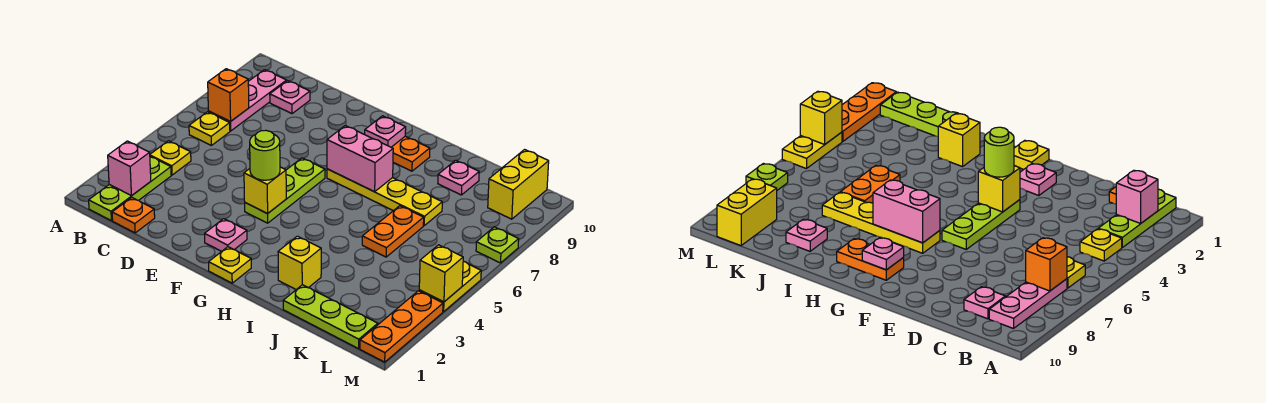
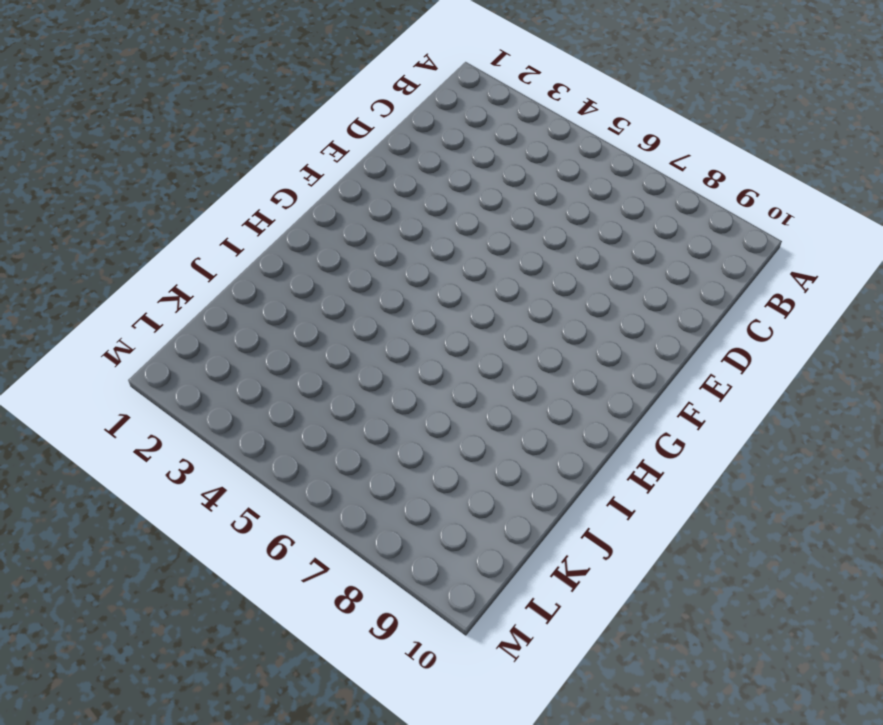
none -> lime 1x3 plate [89,156,171,221]
none -> yellow 1x1 plate [150,141,191,175]
none -> yellow 1x1 plate [189,112,230,145]

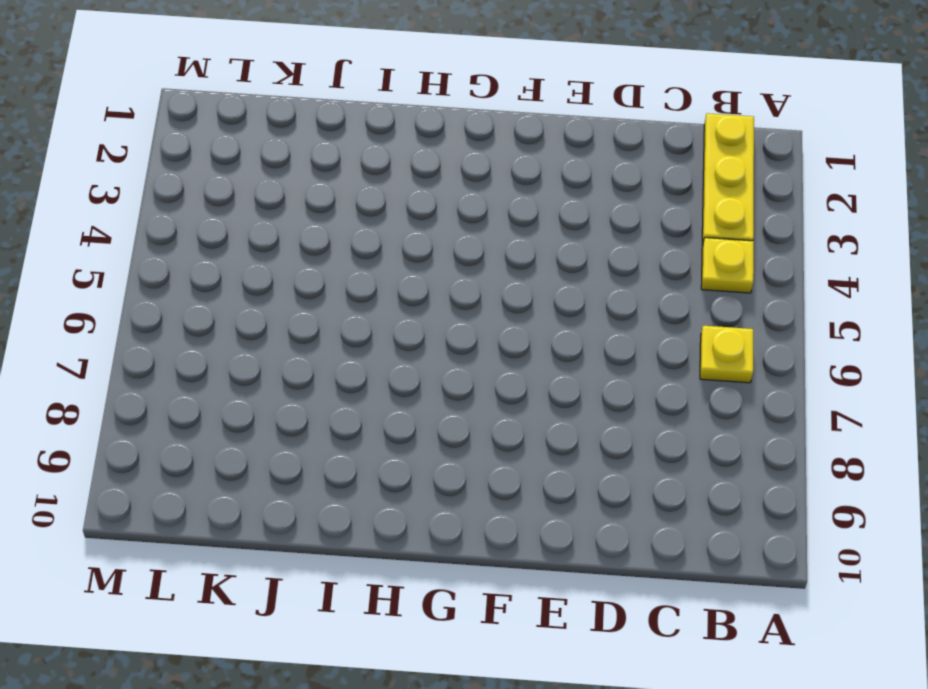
yellow 1x3 plate [702,113,754,246] -> lime 1x3 plate [89,156,171,221]
none -> pink 1x3 plate [208,70,287,131]
none -> orange 1x1 plate [112,198,155,233]
none -> pink 1x1 plate [270,81,310,114]

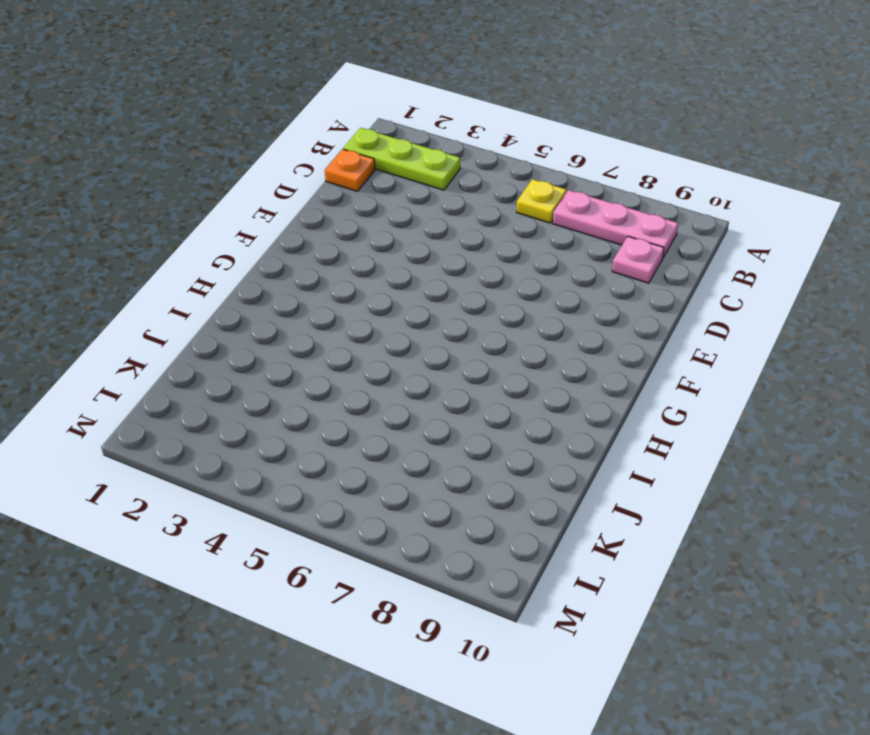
none -> yellow 1x1 plate [150,141,191,175]
none -> pink 1x1 plate [205,219,247,251]
none -> lime 1x3 plate [245,158,325,223]

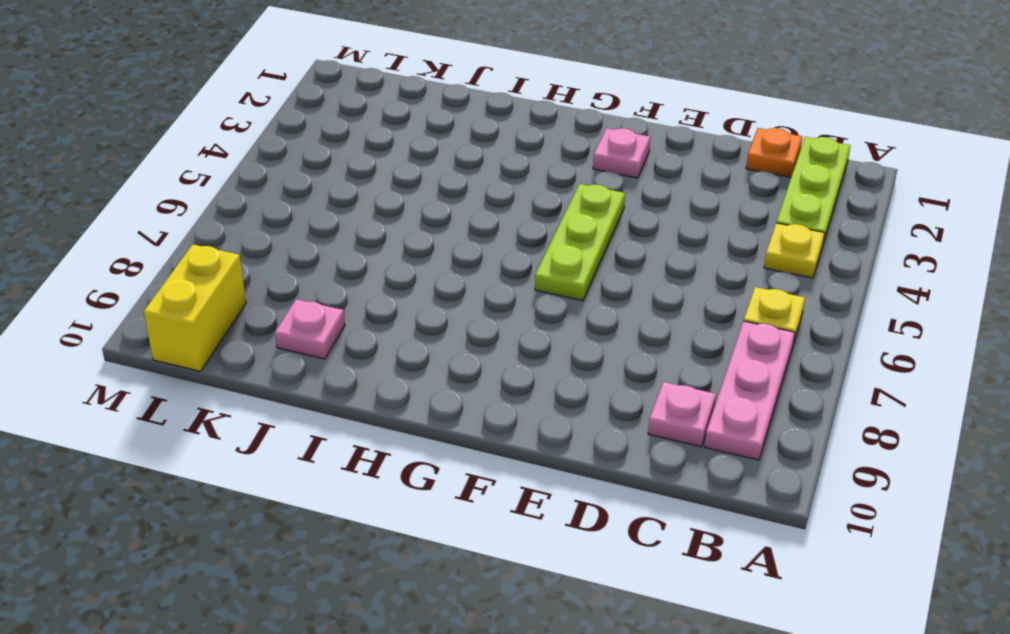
none -> yellow 1x1 plate [209,247,251,283]
none -> yellow 1x4 plate [327,169,442,225]
none -> orange 1x2 plate [391,136,430,171]

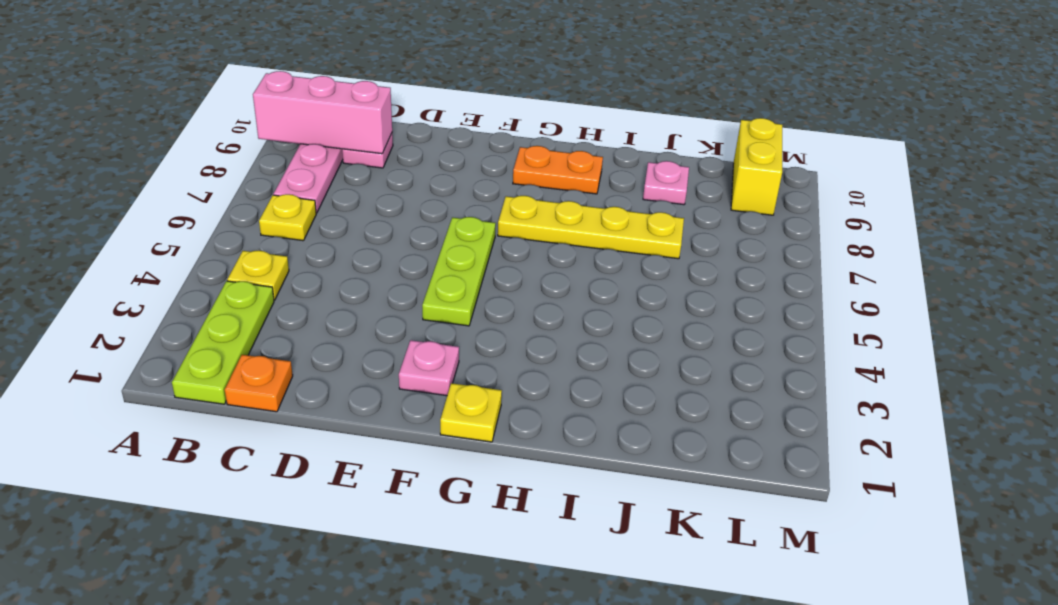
pink 1x3 brick [253,71,392,154] -> none
none -> yellow 1x1 brick [278,236,321,290]
none -> lime 1x3 plate [283,285,378,349]
none -> orange 1x2 plate [362,206,424,257]

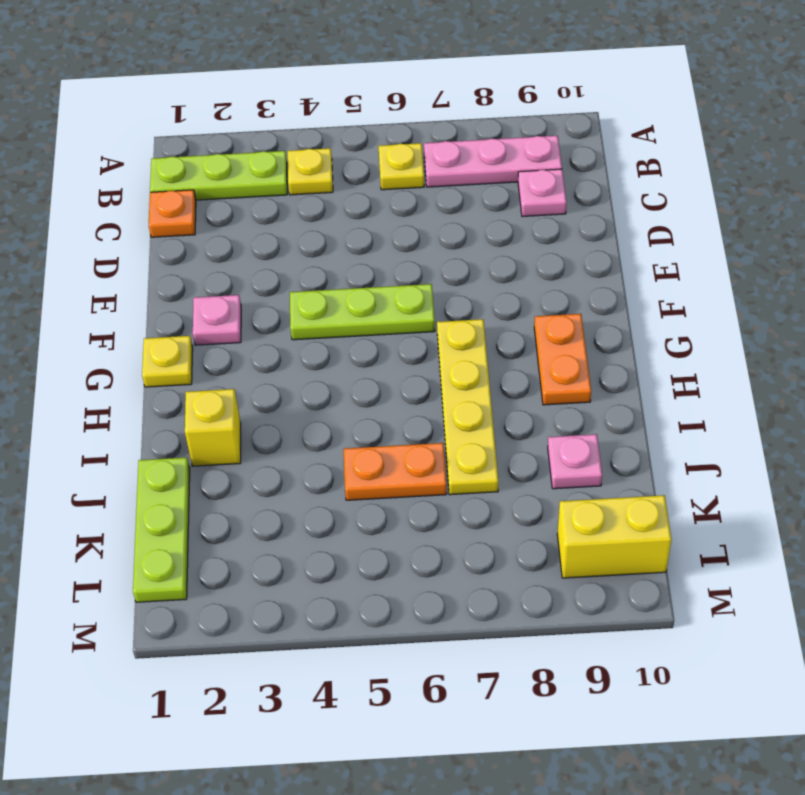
none -> orange 1x3 plate [360,291,443,362]
none -> yellow 1x2 plate [419,261,481,312]
none -> lime 1x1 plate [476,227,519,263]

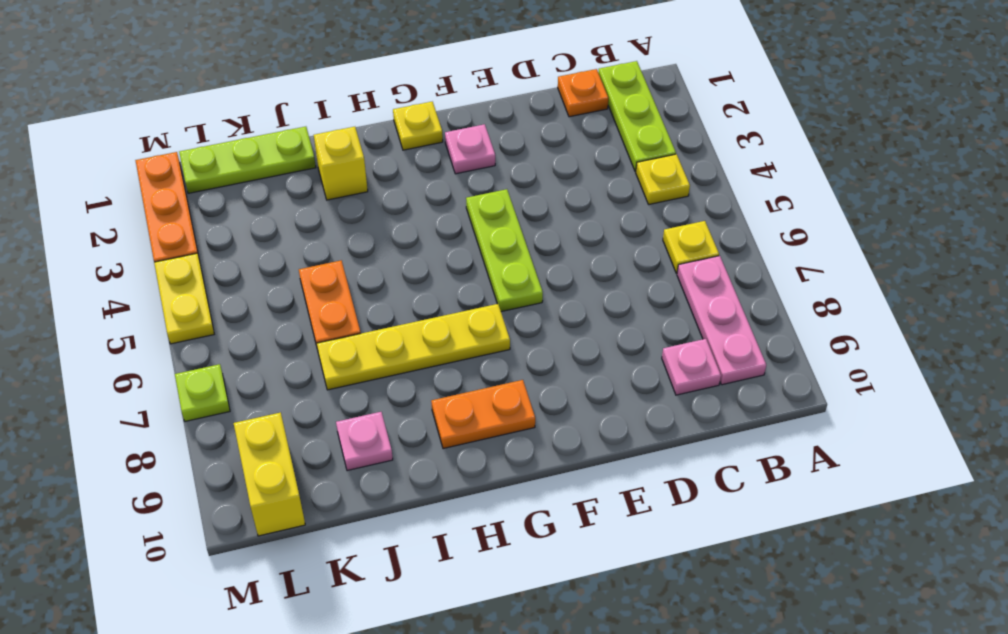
none -> pink 1x1 brick [108,141,151,196]
none -> orange 1x1 brick [208,69,249,122]
none -> yellow 1x1 brick [244,167,286,214]

